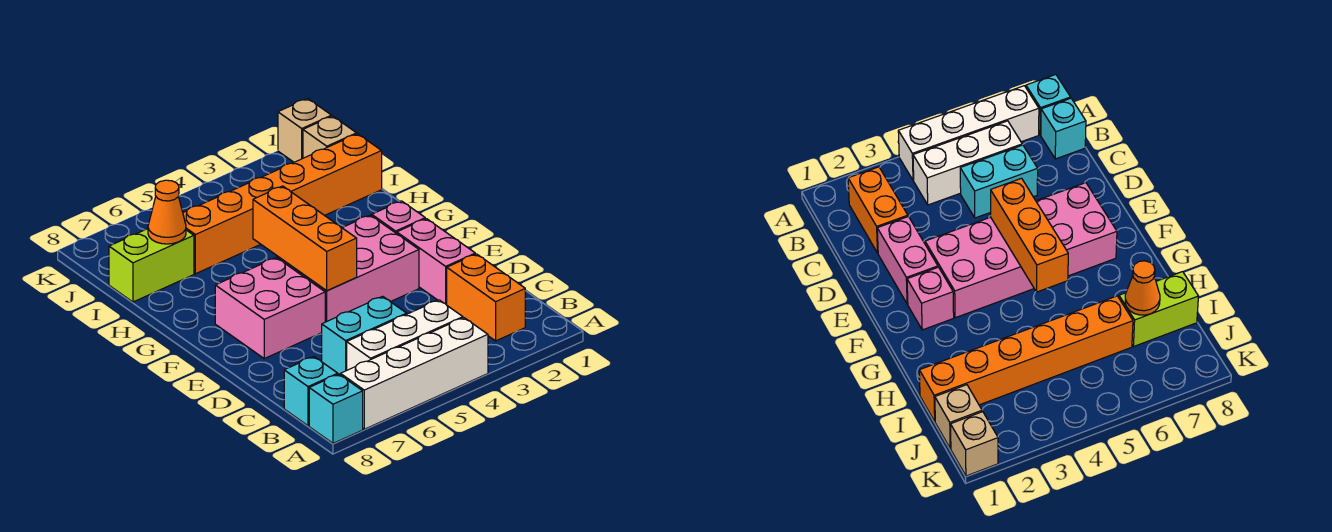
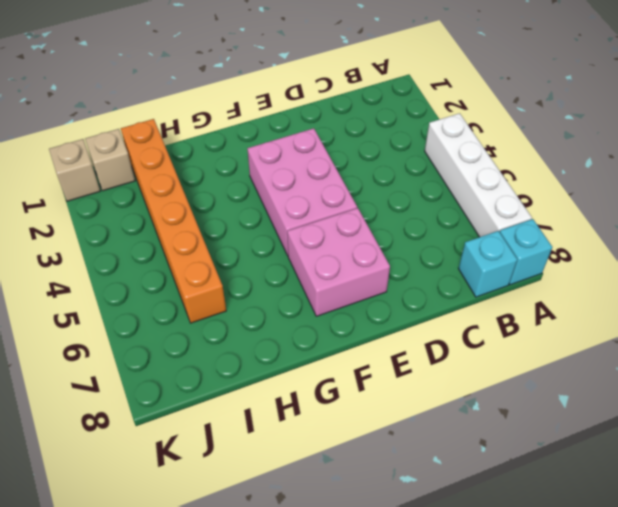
none -> orange 1x2 brick [447,254,525,341]
none -> white 1x3 brick [347,300,463,370]
none -> cyan 1x2 brick [322,296,407,374]

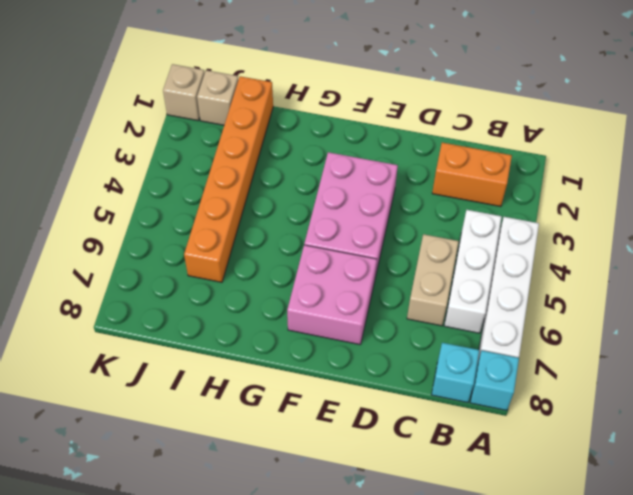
tan 1x2 brick [407,234,459,326] -> cyan 1x2 brick [322,296,407,374]
none -> pink 1x2 brick [397,219,475,305]
none -> pink 1x1 brick [372,201,425,233]
none -> lime 1x2 brick [109,229,194,302]

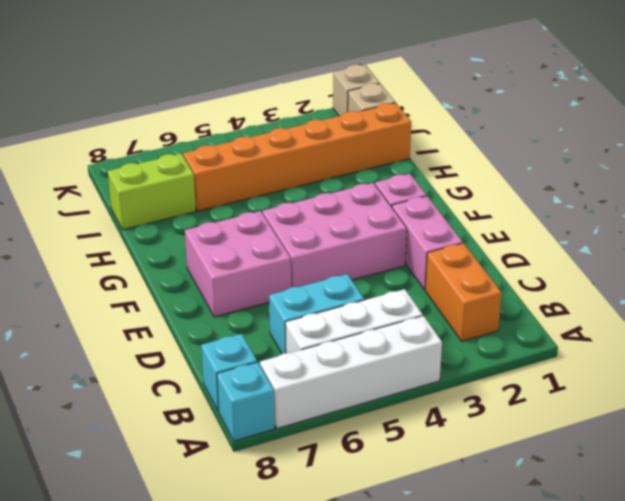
none -> orange 1x3 brick [253,186,357,291]
none -> orange 1x1 cone [148,180,186,244]

